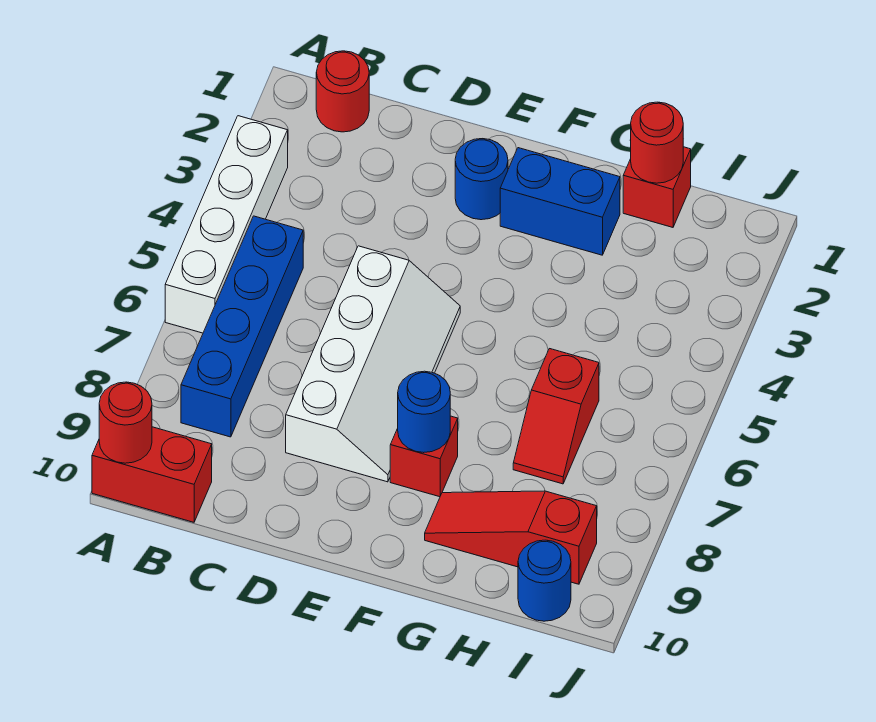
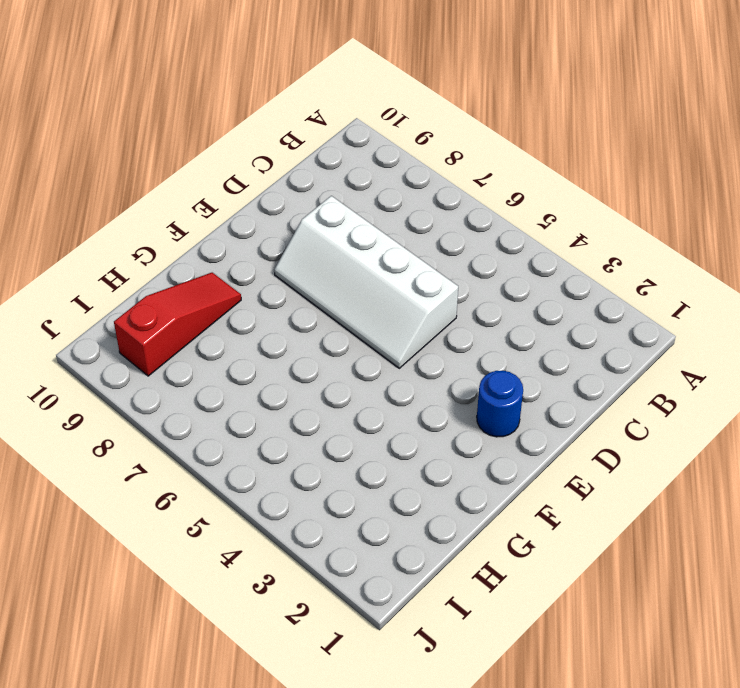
none -> white 1x4 brick [165,116,288,333]
none -> red 1x2 brick [92,427,212,522]
none -> red 1x1 round brick [316,51,369,132]

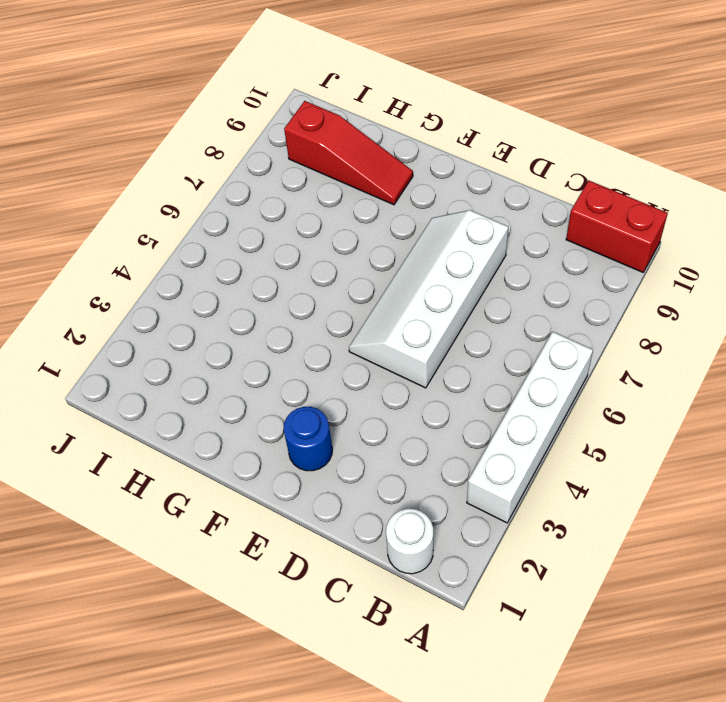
white 1x1 round brick [386,509,433,574] -> red 1x1 round brick [316,51,369,132]
none -> blue 1x4 brick [181,216,303,437]
none -> blue 1x2 brick [500,148,620,255]
none -> red 1x1 brick [390,416,458,497]

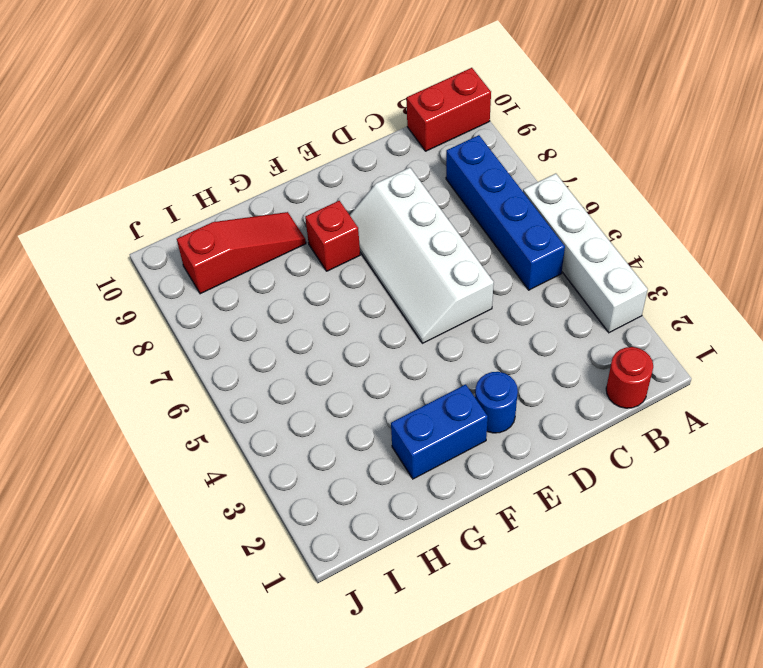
none -> red 1x1 brick [623,147,691,227]
none -> red 1x2 slope [513,349,599,484]
none -> blue 1x1 round brick [518,540,571,621]

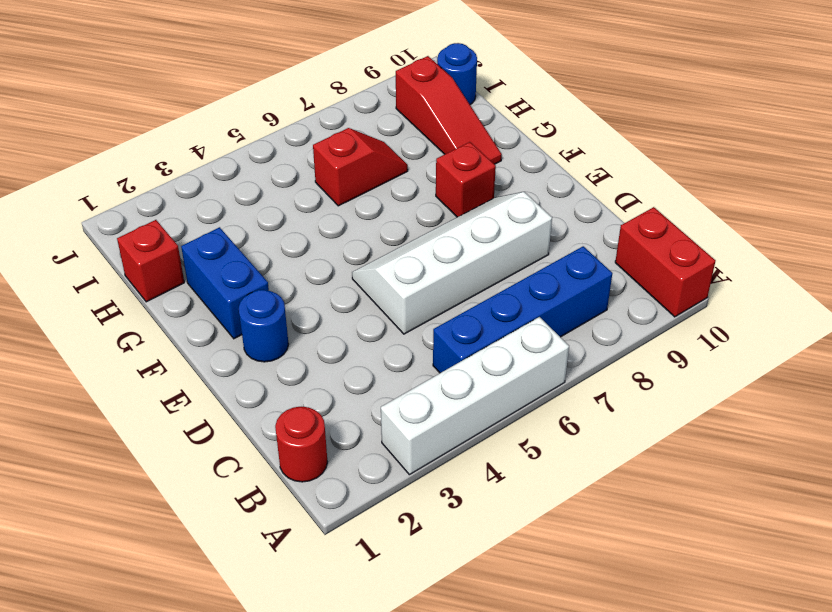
none -> red 1x1 round brick [99,382,152,463]
none -> blue 1x1 round brick [398,371,450,453]
none -> red 1x1 round brick [631,102,683,183]

